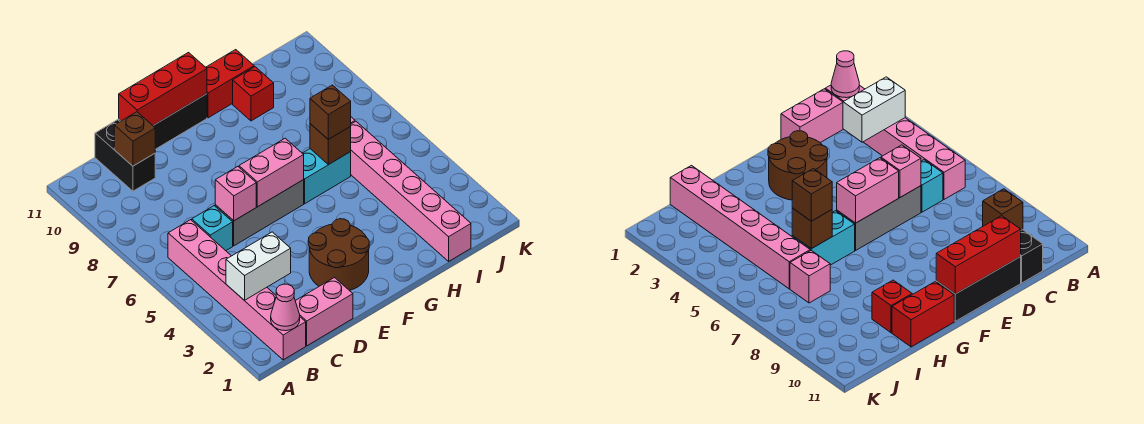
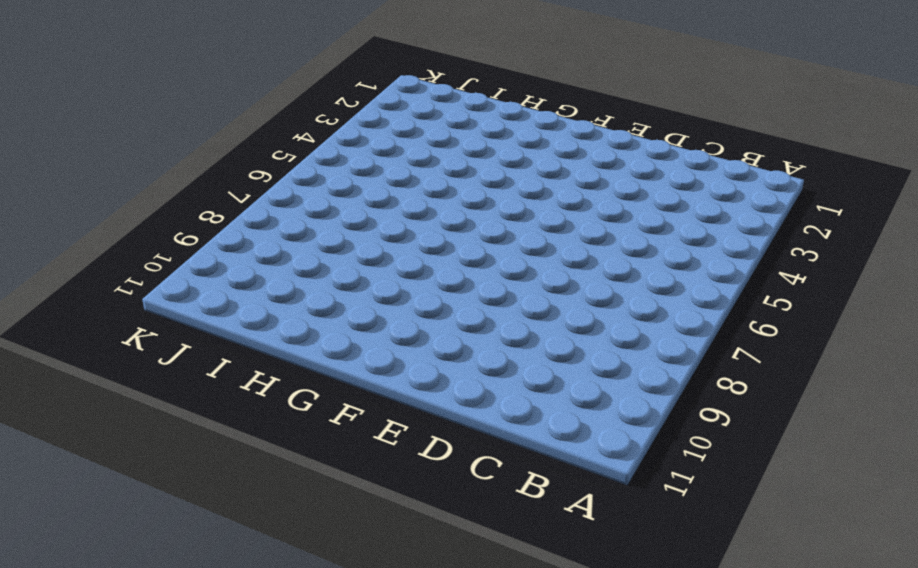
none -> pink 1x6 brick [168,220,306,360]
none -> pink 1x2 brick [296,278,353,346]
none -> cyan 1x1 brick [192,206,233,251]

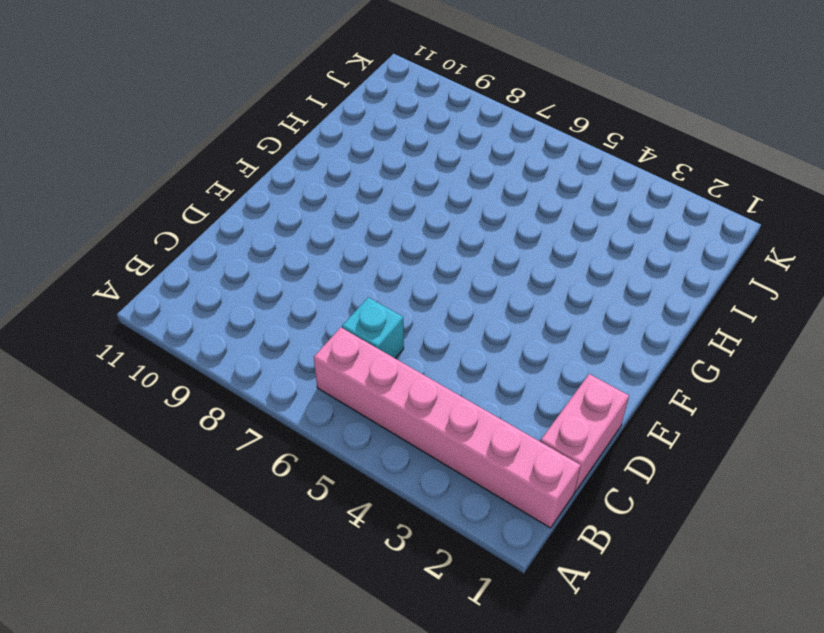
none -> black 1x2 brick [95,120,155,191]
none -> grey 1x3 brick [215,180,304,246]
none -> black 1x3 brick [119,94,207,149]

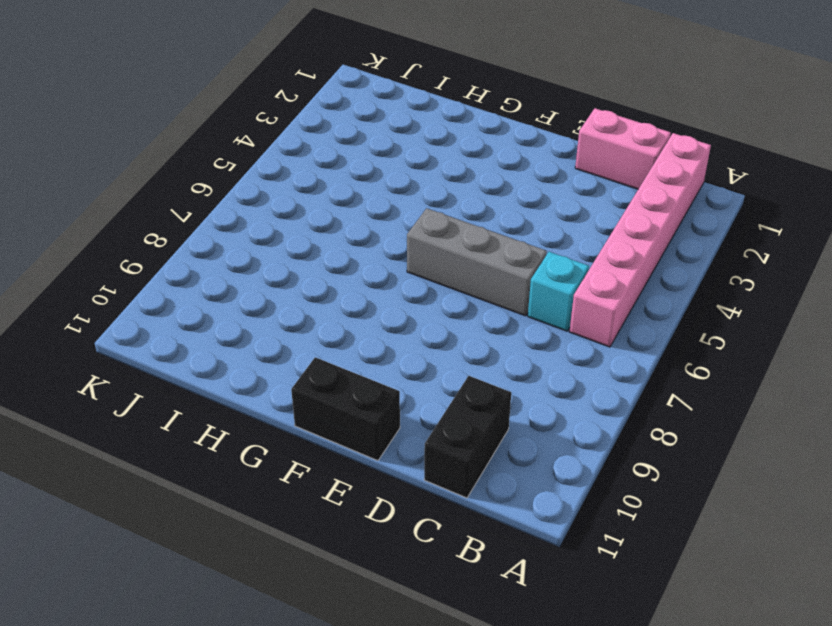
black 1x2 brick [291,357,400,461] -> black 1x3 brick [119,94,207,149]
none -> brown 2x2 round brick [308,219,369,290]
none -> cyan 1x2 brick [302,149,351,204]
none -> red 1x2 brick [206,50,254,118]

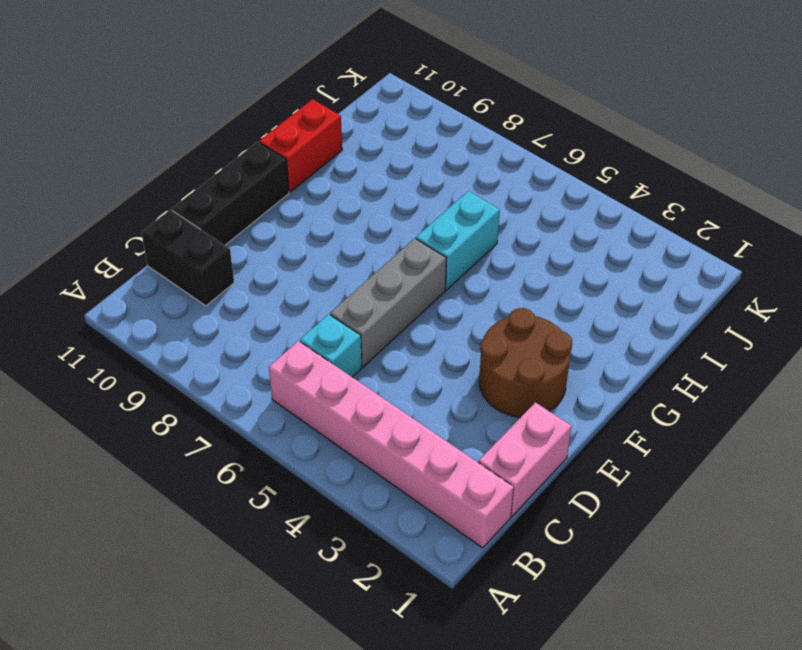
none -> red 1x1 brick [233,67,274,121]
none -> pink 1x6 brick [350,122,471,261]
none -> pink 1x1 brick [790,251,830,303]

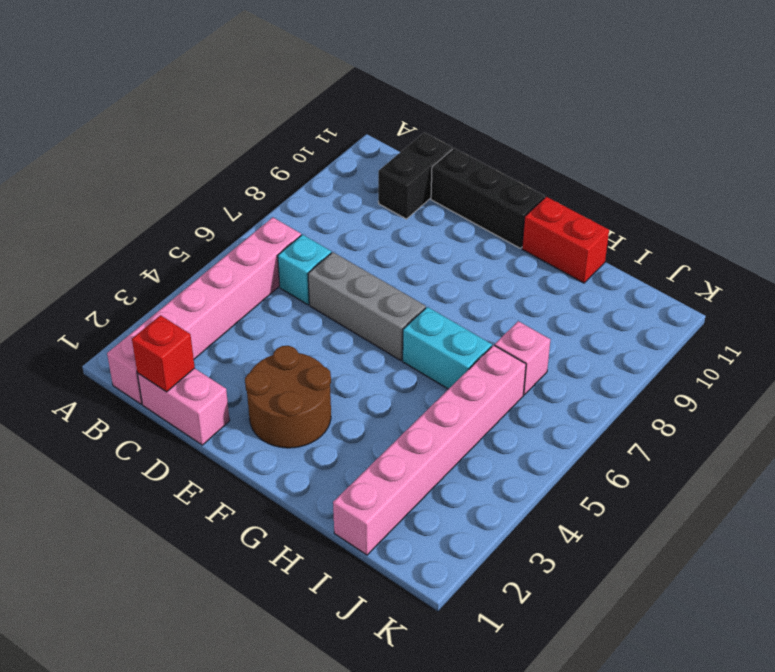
red 1x1 brick [132,315,195,392] -> red 1x1 brick moved to [233,67,274,121]
none -> pink 1x1 cone [271,284,300,331]
none -> white 1x2 brick [226,232,291,301]
none -> brown 1x1 brick [114,112,155,166]

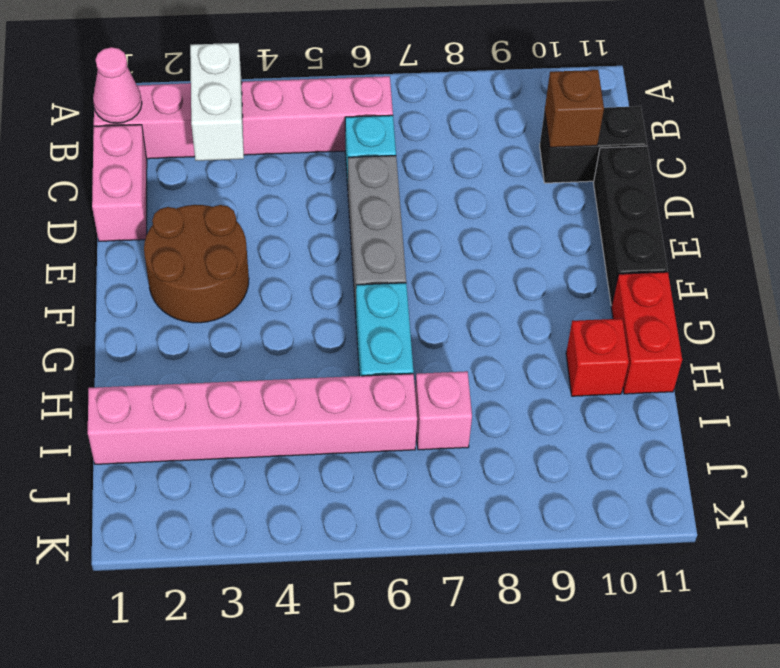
none -> pink 1x1 brick [215,167,256,221]
none -> red 1x3 brick [119,53,207,125]
none -> pink 1x2 brick [239,138,304,207]

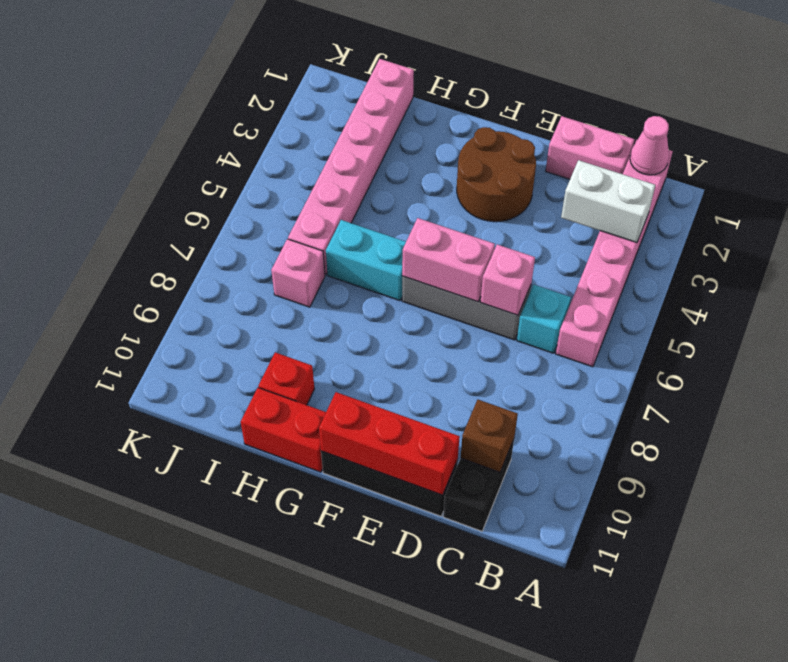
none -> brown 1x1 brick [310,124,351,165]
none -> brown 1x1 brick [310,85,351,139]

